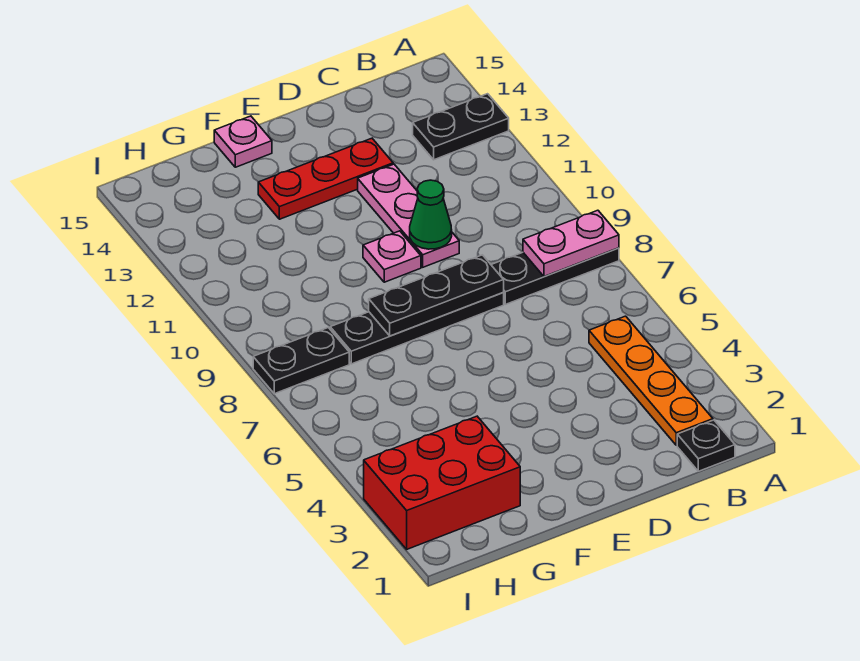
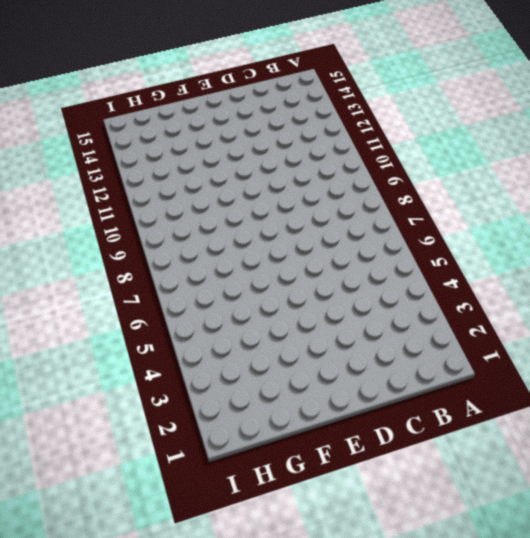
none -> black 1x3 plate [491,248,619,304]
none -> black 1x2 plate [413,94,509,160]
none -> black 1x1 plate [677,420,735,471]

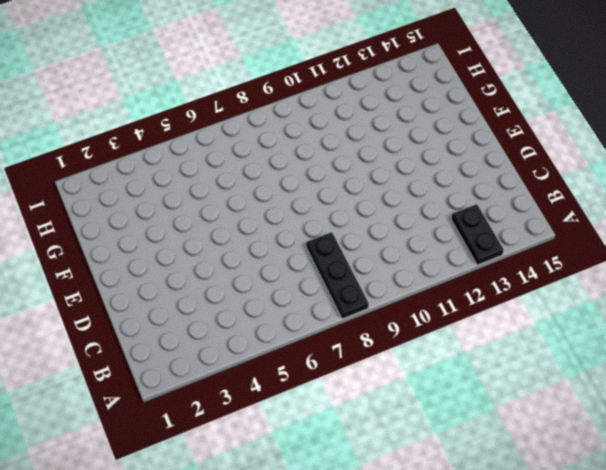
none -> black 1x1 plate [677,420,735,471]
none -> orange 1x4 plate [589,316,713,445]
none -> black 1x4 plate [330,293,504,364]

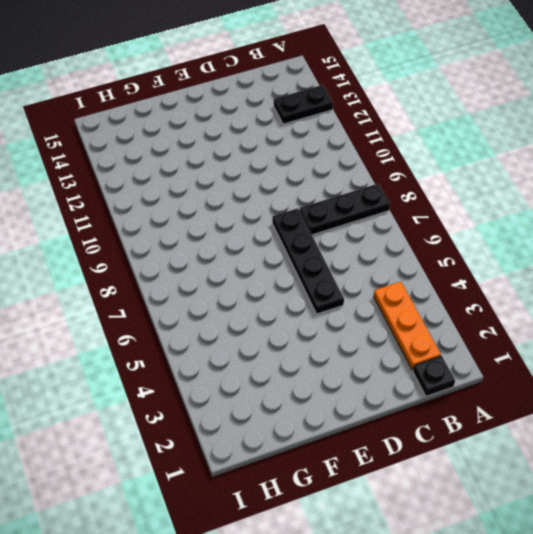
orange 1x3 plate [374,282,441,370] -> orange 1x4 plate [589,316,713,445]
black 1x4 plate [272,208,344,314] -> black 1x4 plate turned to [330,293,504,364]
none -> pink 1x3 plate [358,164,459,267]
none -> red 1x3 plate [258,138,393,219]
none -> pink 1x1 plate [363,231,421,282]

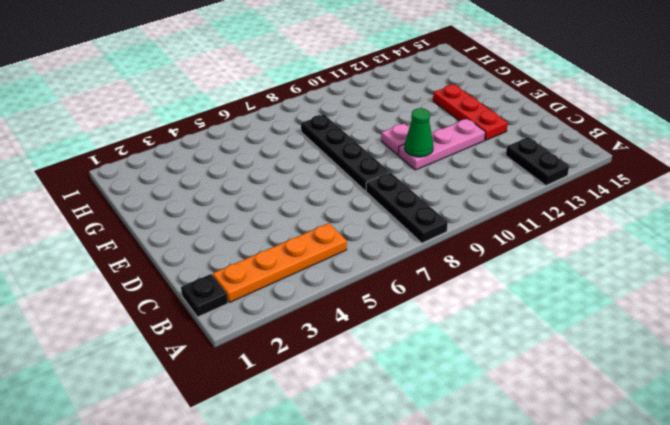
none -> pink 1x1 plate [214,116,272,167]
none -> red 2x3 brick [364,416,520,549]
none -> black 1x2 plate [253,328,349,394]

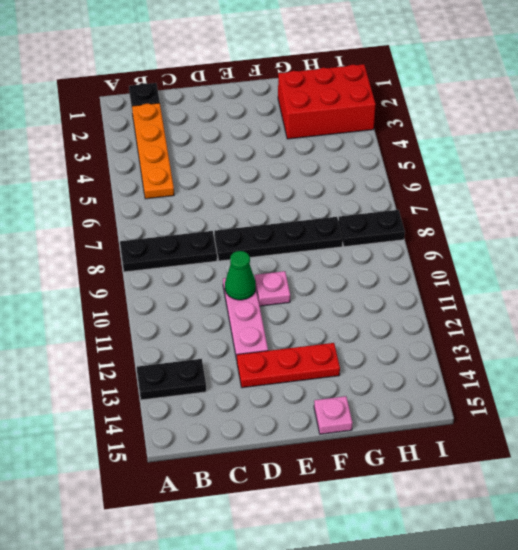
none -> pink 1x2 plate [523,210,619,277]
none -> black 1x3 plate [369,255,504,336]

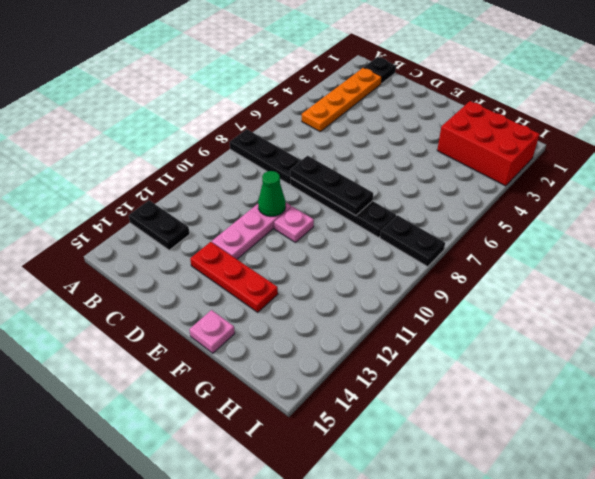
none -> pink 1x2 plate [523,210,619,277]

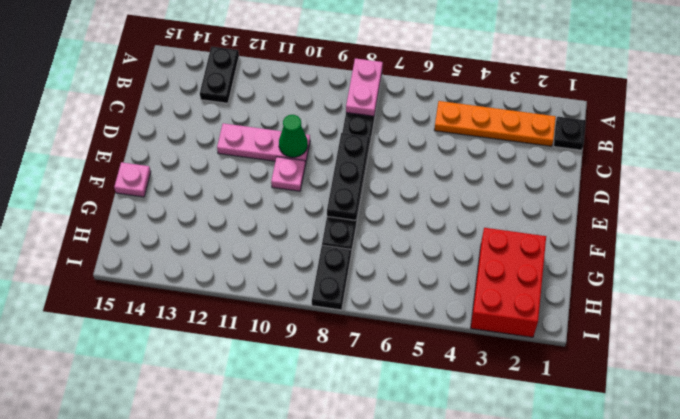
none -> red 1x3 plate [258,138,393,219]

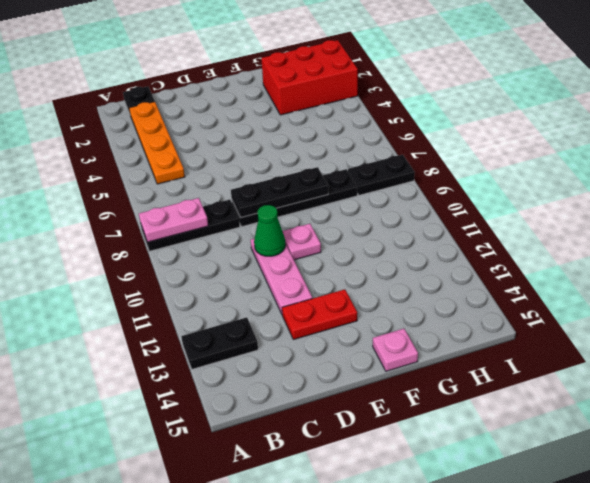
red 1x2 plate [282,289,357,340] -> red 1x3 plate [258,138,393,219]

